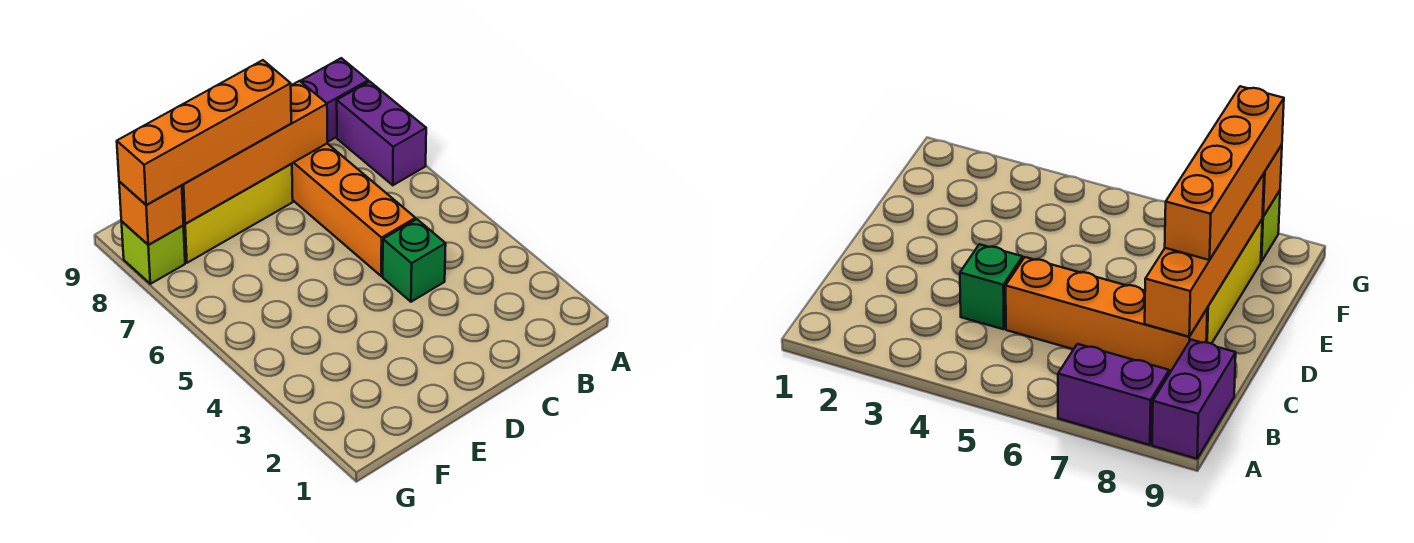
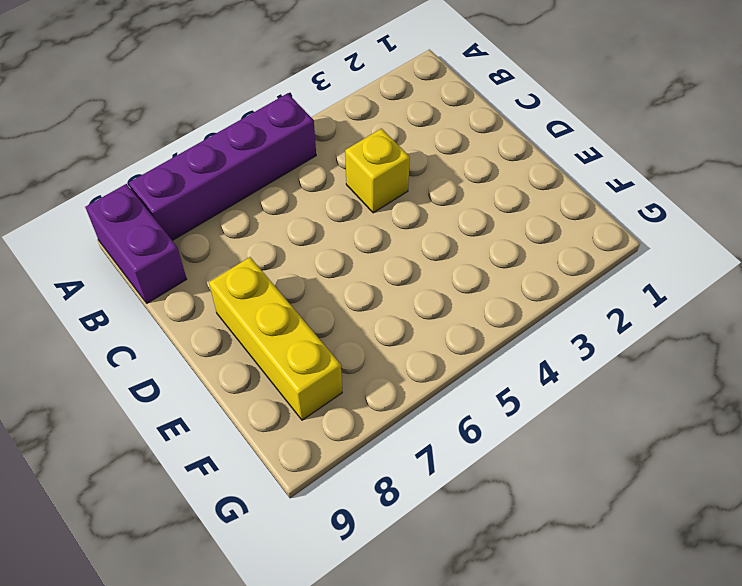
purple 1x4 brick [129,93,316,241] -> purple 1x2 brick [337,81,426,185]
yellow 1x1 brick [345,129,410,213] -> green 1x1 brick [383,219,446,302]
none -> orange 1x4 brick [292,144,415,276]
none -> lime 1x1 brick [121,221,185,284]

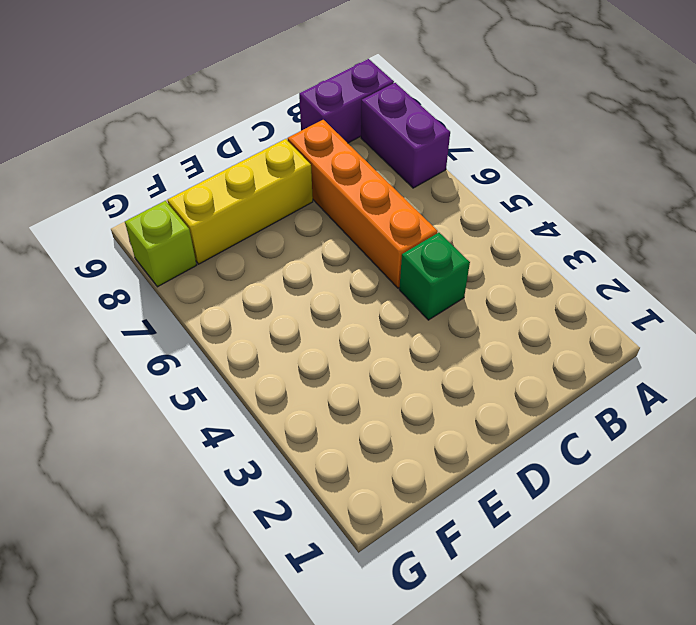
none -> orange 1x4 brick [182,81,327,224]
none -> orange 1x1 brick [119,182,183,245]

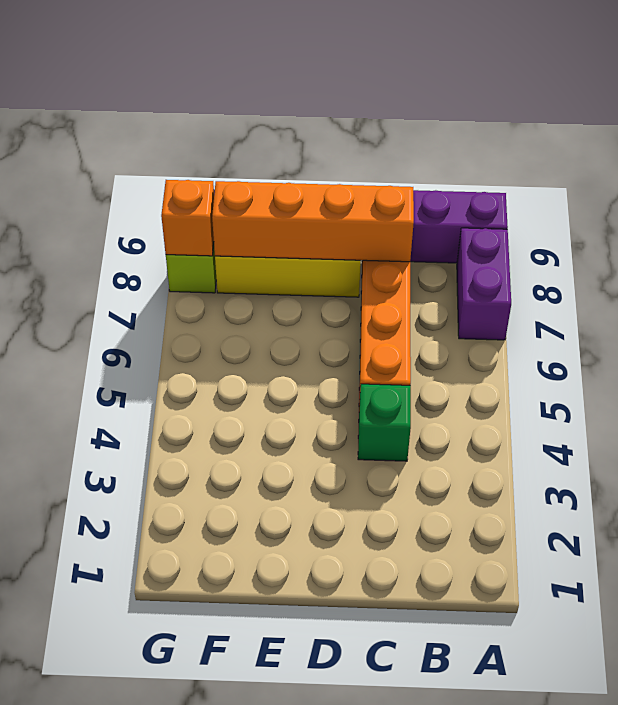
none -> orange 1x4 brick [117,60,291,205]

